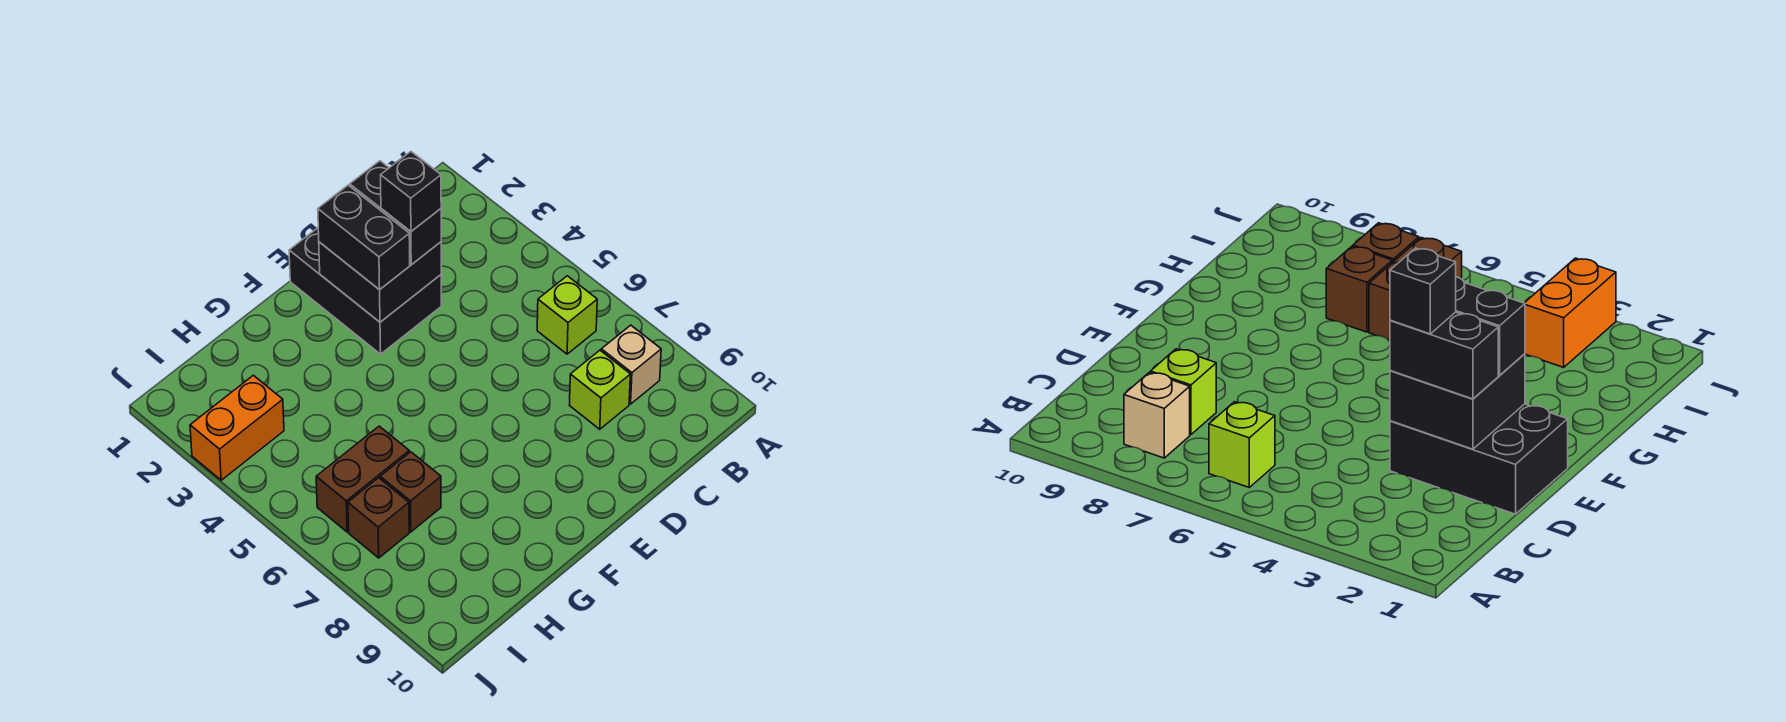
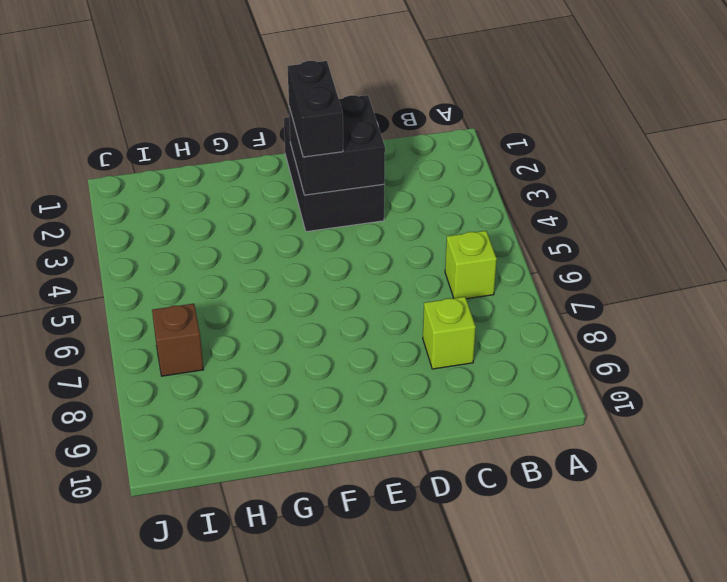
none -> tan 1x1 brick [601,325,661,404]
none -> brown 1x2 brick [316,426,409,532]
none -> brown 1x1 brick [380,452,441,532]

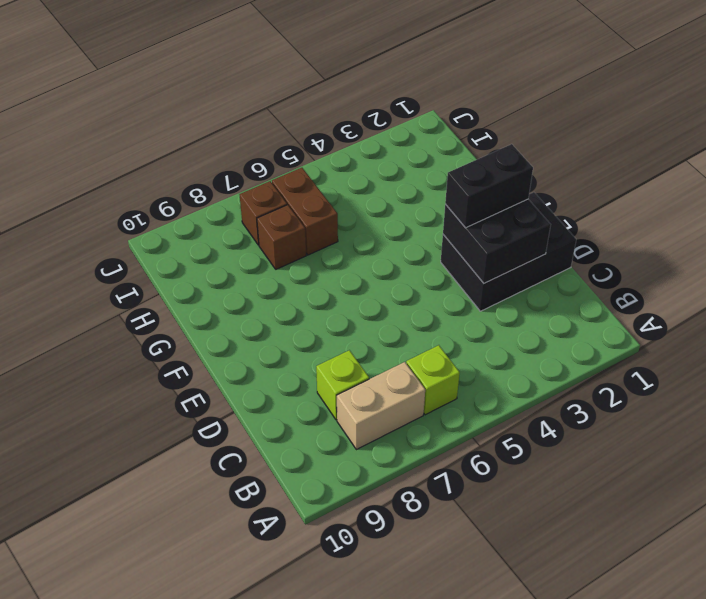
tan 1x2 brick [337,362,425,450] -> tan 1x1 brick [601,325,661,404]
none -> orange 1x2 brick [190,375,284,480]
none -> black 1x2 brick [350,161,441,265]
none -> black 1x1 brick [381,152,441,231]

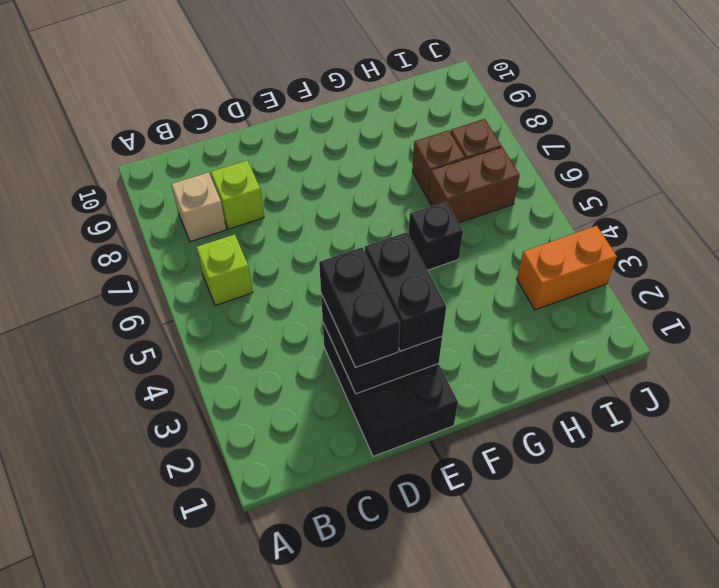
black 1x1 brick [408,202,463,270] -> black 1x1 brick moved to [381,152,441,231]

